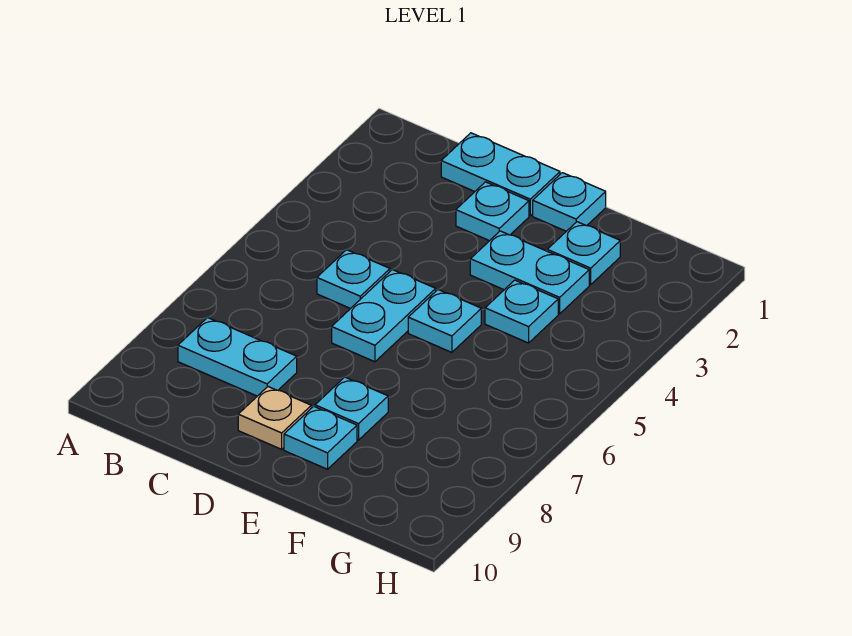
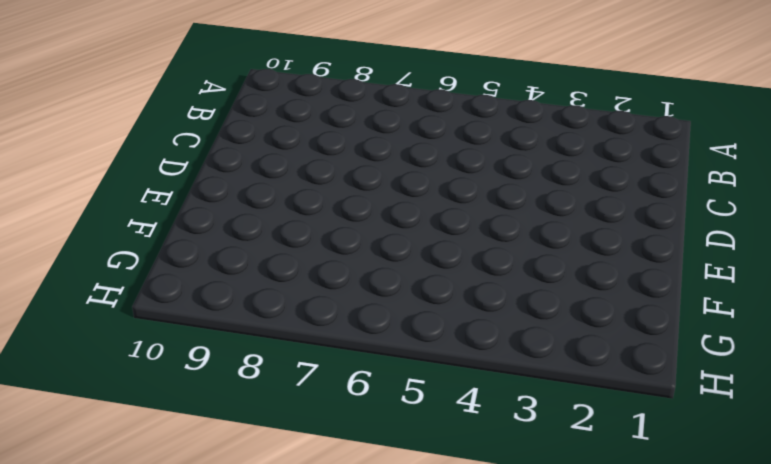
none -> cyan 1x2 plate [178,317,297,396]
none -> cyan 1x2 plate [441,133,560,215]
none -> cyan 1x1 plate [317,250,390,309]

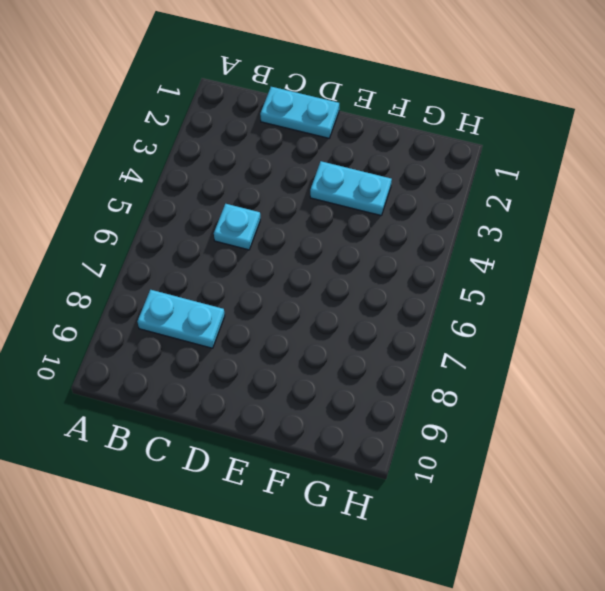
none -> cyan 1x1 plate [456,182,529,241]
none -> cyan 1x2 plate [332,270,436,362]
none -> tan 1x1 plate [238,387,311,449]

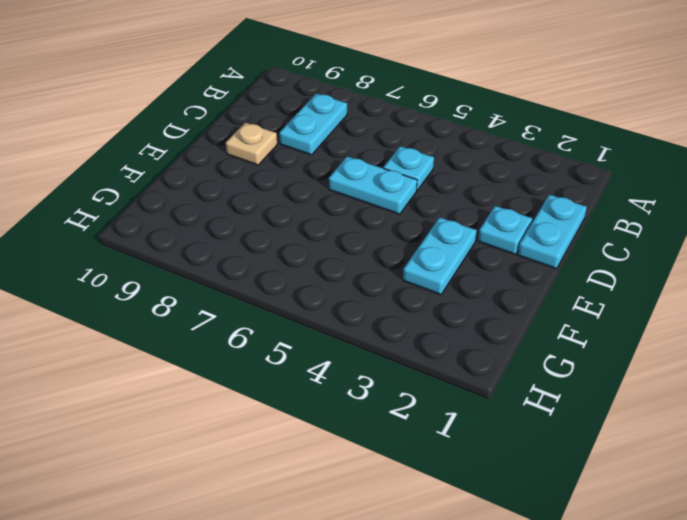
none -> cyan 1x1 plate [533,173,606,231]
none -> cyan 1x1 plate [408,289,481,352]
none -> cyan 1x1 plate [315,377,388,440]

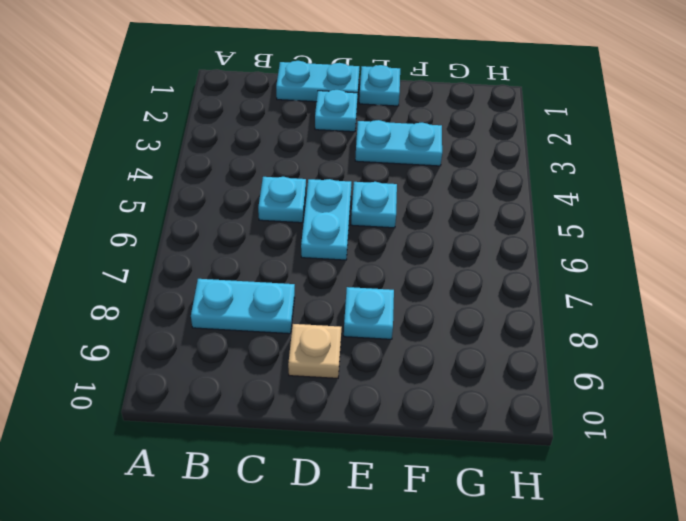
none -> cyan 1x1 plate [284,406,357,469]
none -> cyan 1x1 plate [547,222,620,284]
none -> cyan 1x1 plate [485,280,558,343]

